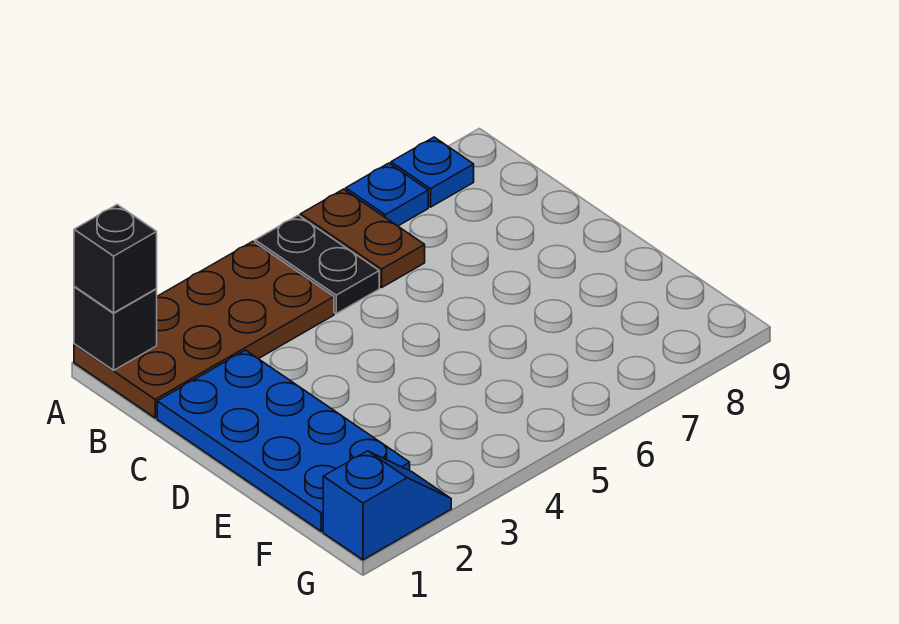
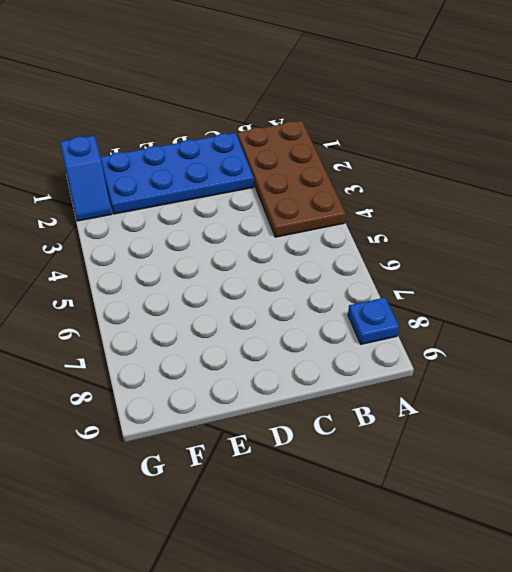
none -> black 1x2 plate [255,215,379,314]
none -> brown 1x2 plate [300,189,425,288]

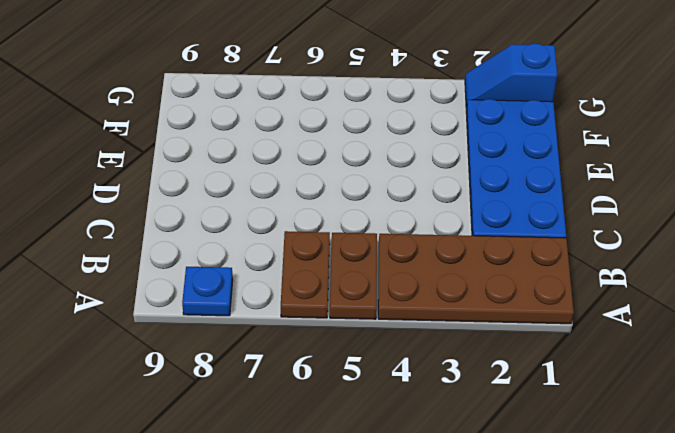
brown 1x2 plate [330,233,377,319] -> black 1x2 plate [255,215,379,314]
none -> blue 1x1 plate [346,163,428,226]
none -> black 1x1 brick [74,287,157,370]

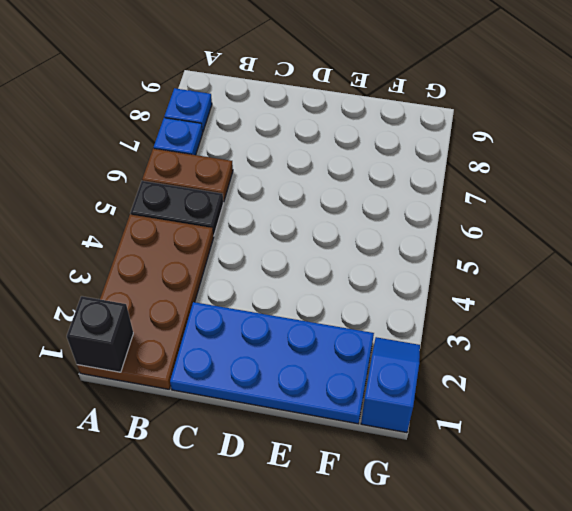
none -> black 1x1 brick [74,205,157,313]

